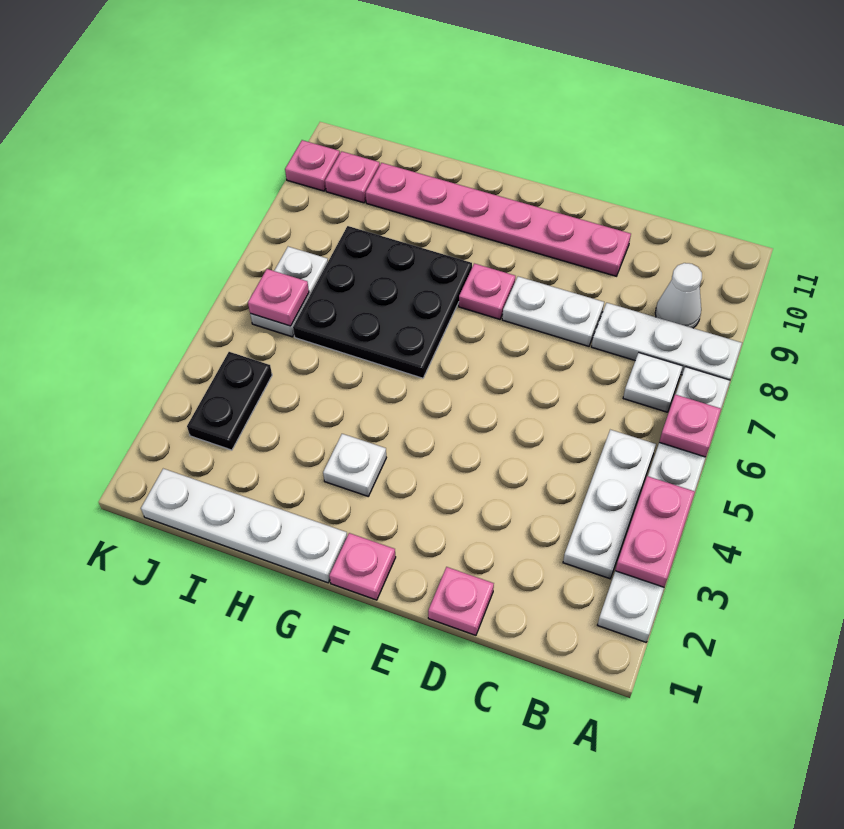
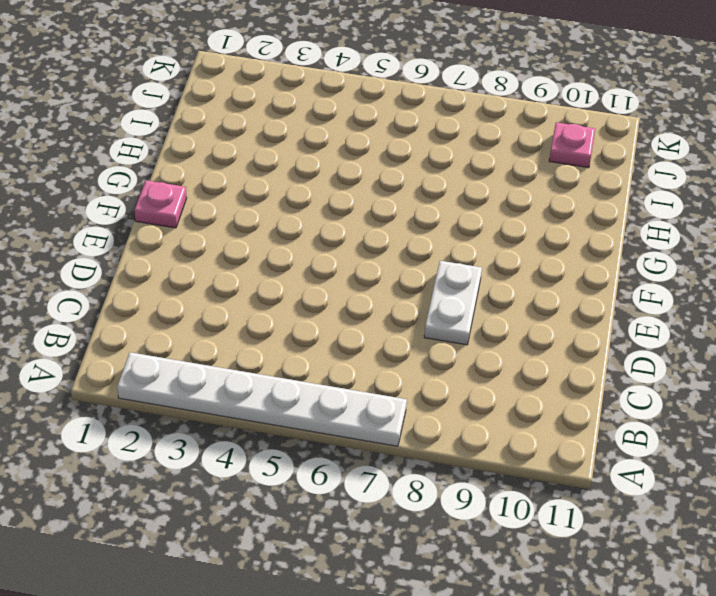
none -> white 1x3 plate [591,303,742,380]
none -> white 1x3 plate [563,430,656,579]
none -> white 1x1 plate [623,353,683,412]

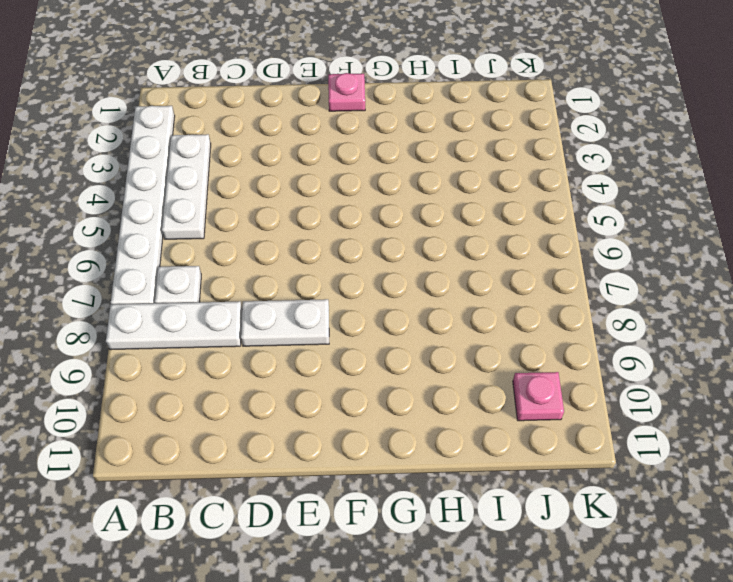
none -> white 1x1 cone [655,263,702,328]
none -> pink 1x1 plate [428,567,494,635]
none -> pink 1x6 plate [366,163,631,276]

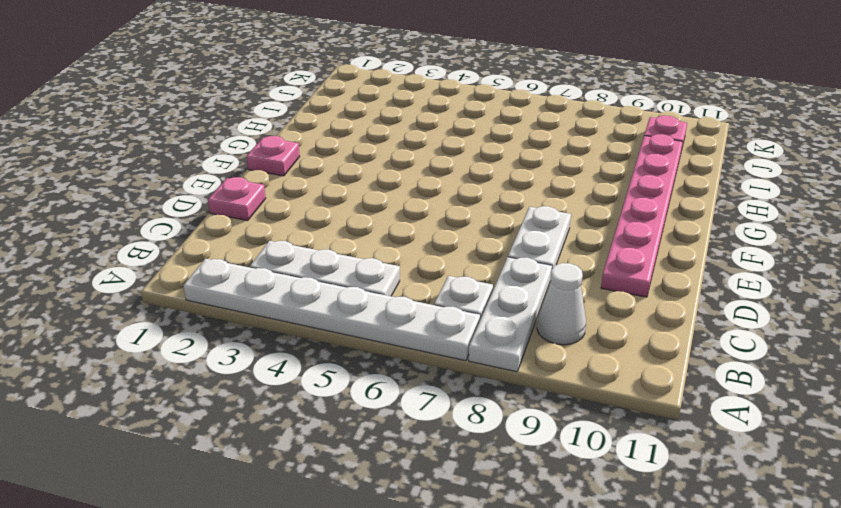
none -> pink 1x1 plate [459,263,515,319]
none -> white 1x4 plate [141,469,347,583]
none -> white 1x1 plate [323,434,386,496]

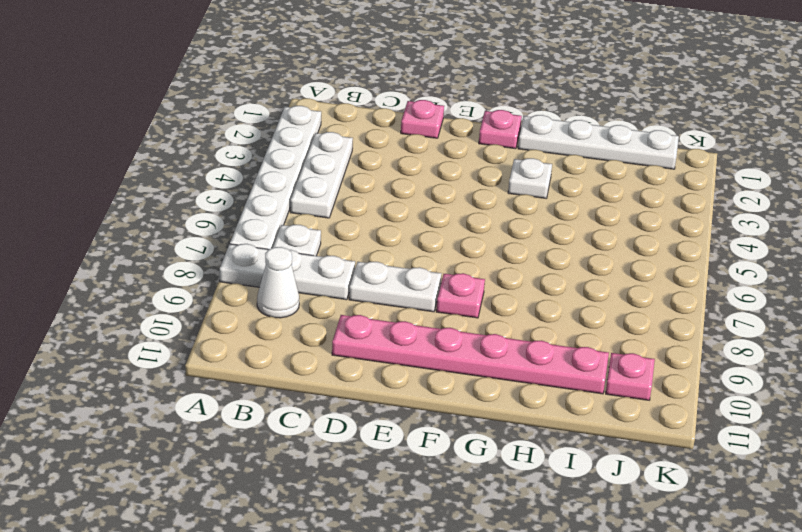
none -> black 3x3 plate [293,226,472,378]
none -> black 1x2 plate [187,352,272,450]
none -> white 1x2 plate [250,247,328,337]

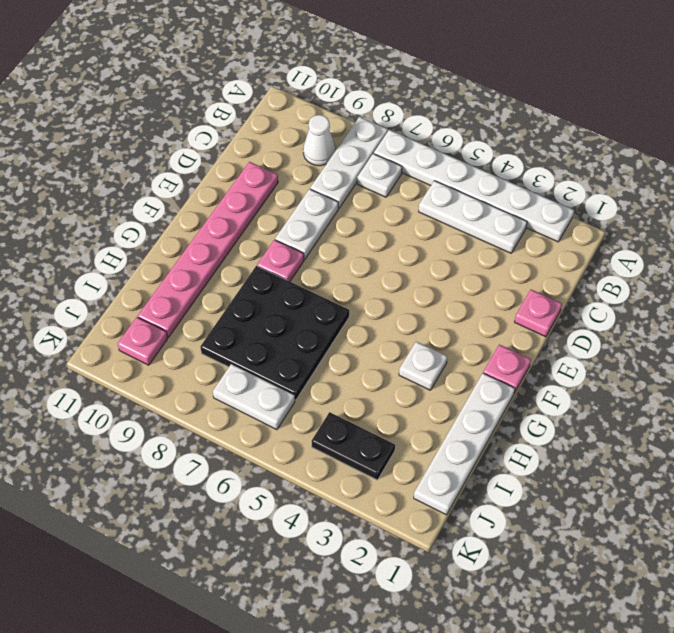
none -> pink 1x1 plate [285,140,340,191]
none -> pink 1x2 plate [615,476,695,587]
none -> pink 1x1 plate [659,394,721,457]

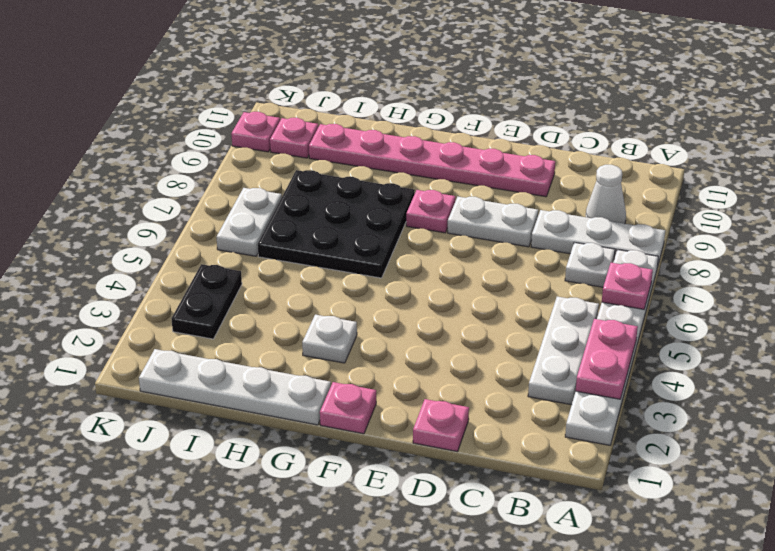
none -> pink 1x1 plate [248,269,309,326]

